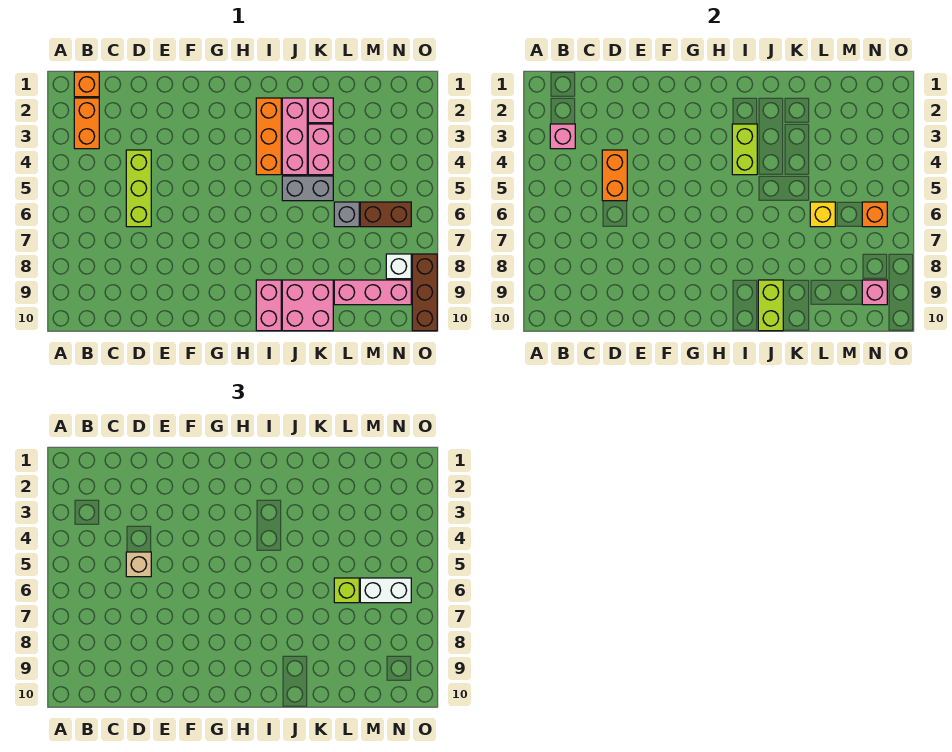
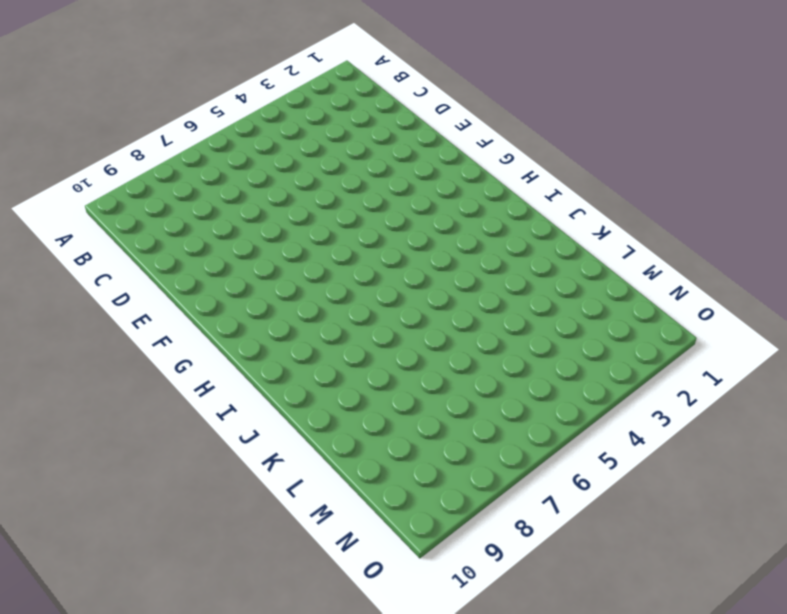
none -> orange 1x1 brick [74,72,99,97]
none -> orange 1x2 brick [74,98,99,149]
none -> lime 1x3 brick [126,150,151,227]

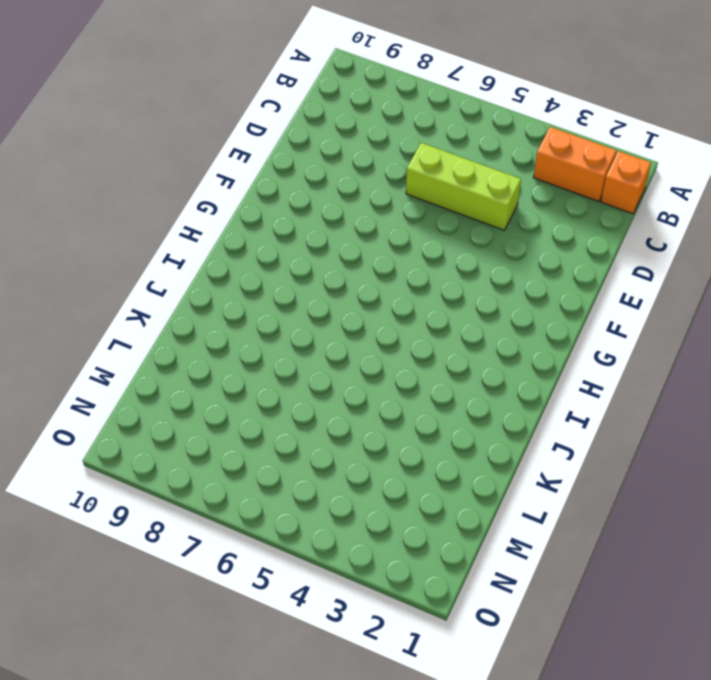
none -> orange 1x3 brick [256,98,281,175]
none -> pink 1x2 brick [256,280,281,331]
none -> pink 1x3 brick [282,98,307,175]

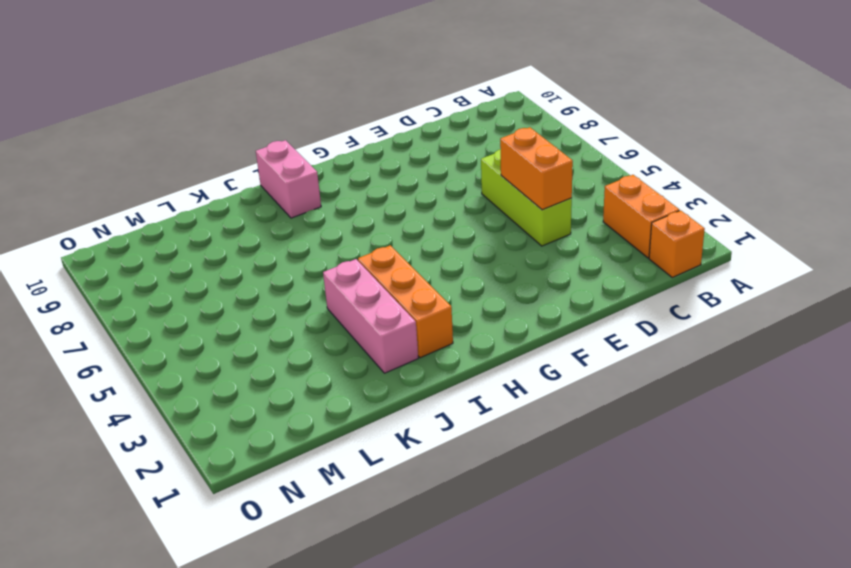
none -> grey 1x2 brick [282,176,333,201]
none -> pink 2x2 brick [282,280,333,331]
none -> pink 1x1 brick [308,98,333,123]

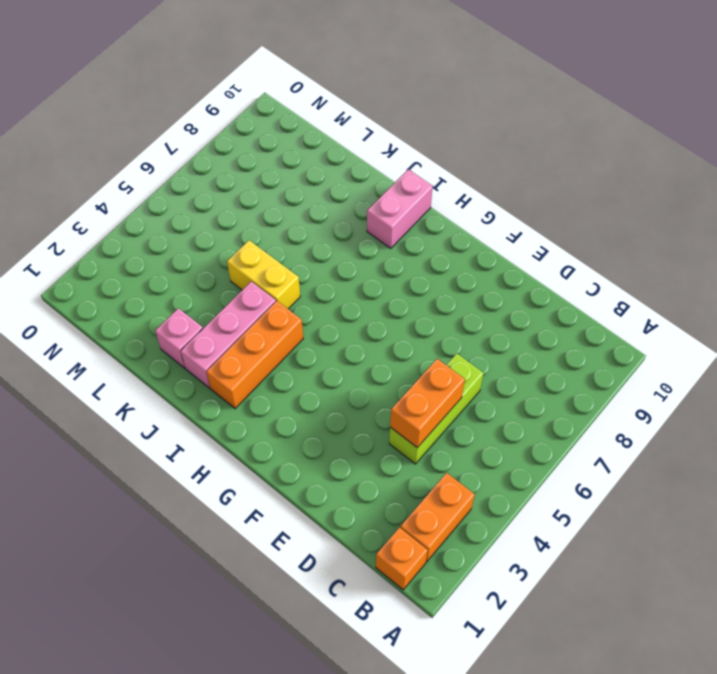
yellow 1x2 brick [227,240,300,309] -> grey 1x2 brick [282,176,333,201]
none -> pink 2x2 brick [282,280,333,331]
none -> pink 1x2 brick [308,124,333,175]
none -> grey 1x1 brick [334,202,359,227]

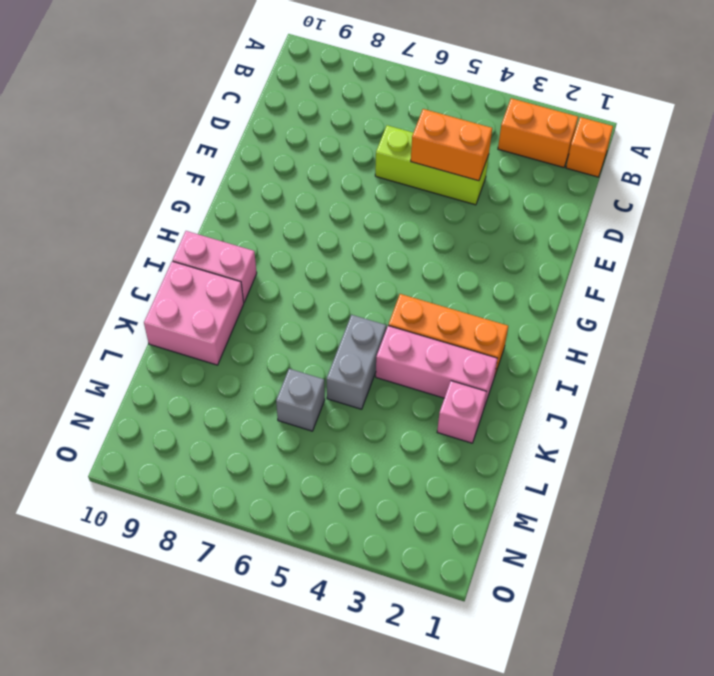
none -> pink 1x2 brick [308,124,333,175]
none -> pink 1x3 brick [334,280,411,305]
none -> brown 1x2 brick [360,202,411,227]

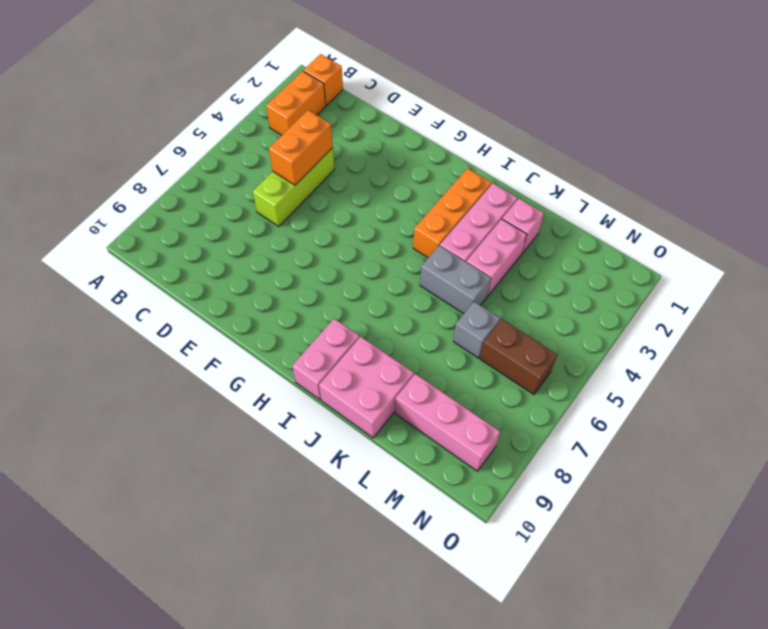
none -> white 1x1 brick [386,254,411,279]
none -> brown 1x3 brick [412,254,437,331]
none -> pink 1x1 brick [550,124,575,149]

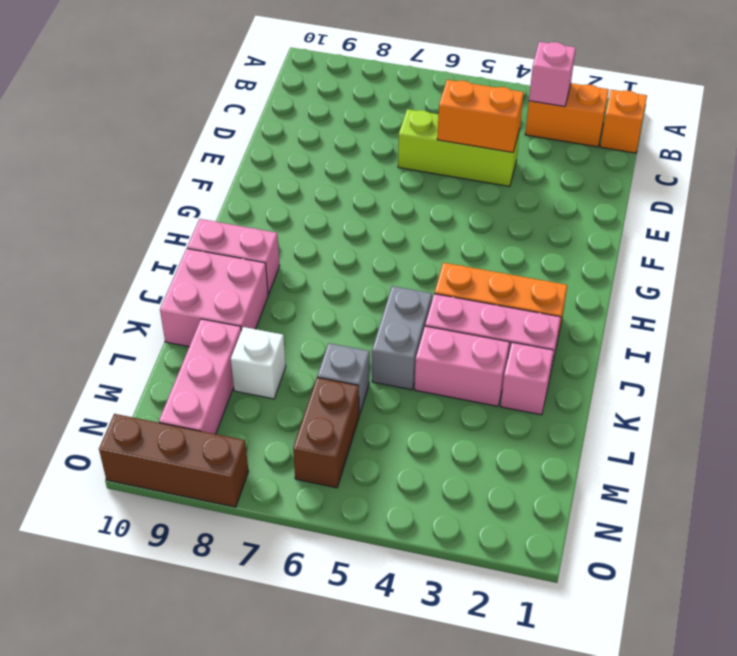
white 1x1 brick [231,327,286,399] -> white 1x1 brick moved to [386,254,411,279]
none -> lime 1x2 brick [732,124,757,175]
none -> lime 1x2 brick [758,280,783,331]
none -> yellow 1x1 brick [810,202,835,227]

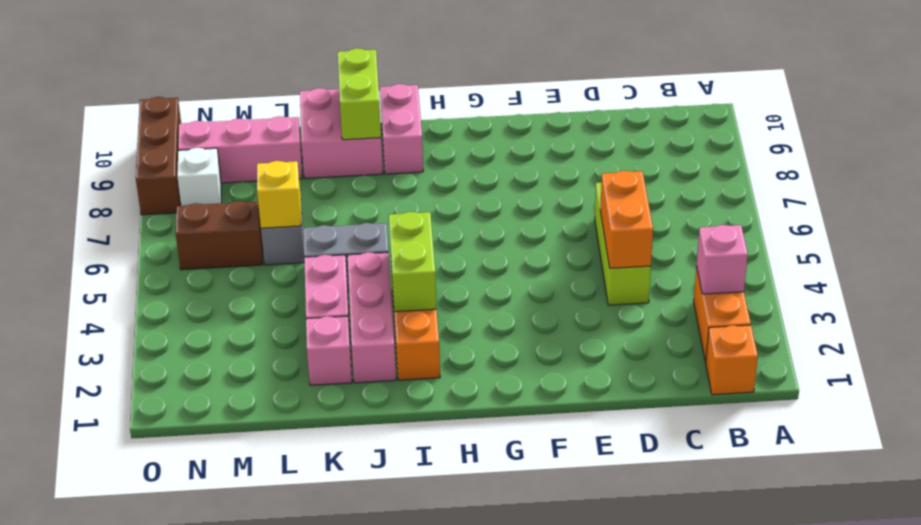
none -> orange 1x1 brick [862,202,887,227]
none -> pink 1x1 brick [862,280,887,305]
none -> tan 1x1 brick [126,552,151,577]

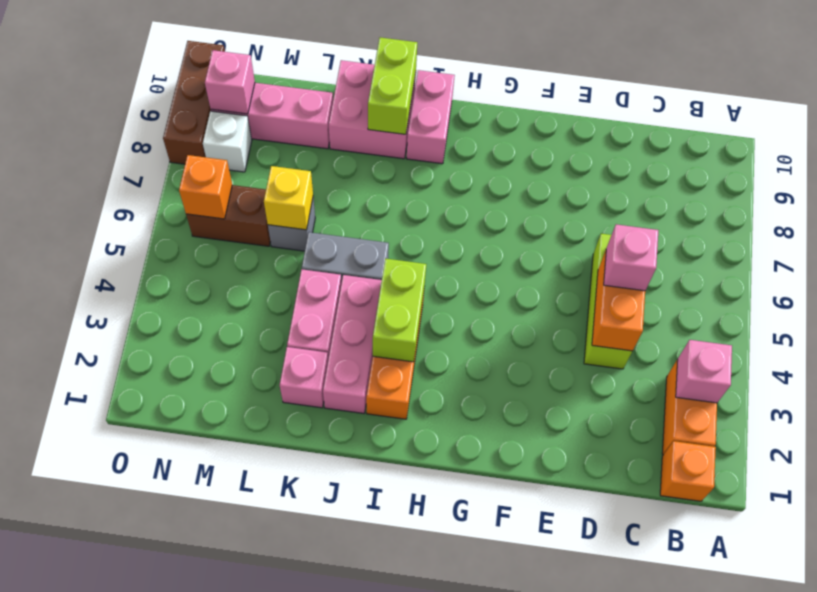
pink 1x1 brick [604,224,658,291] -> tan 1x1 brick [126,552,151,577]
none -> lime 1x1 brick [334,578,359,603]
none -> white 1x2 brick [360,578,411,603]

